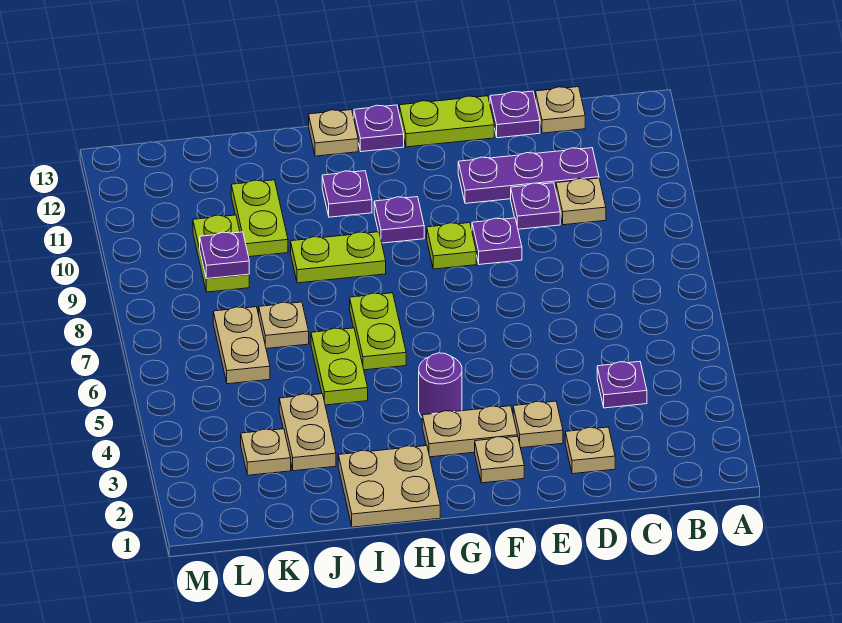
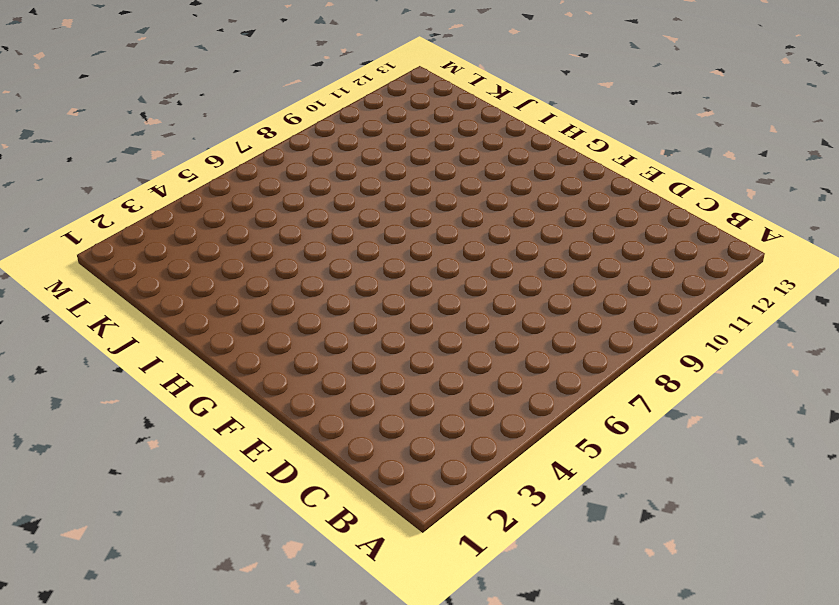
none -> purple 1x1 plate [597,362,647,408]
none -> tan 1x1 plate [556,178,606,225]
none -> purple 1x3 plate [458,148,599,203]

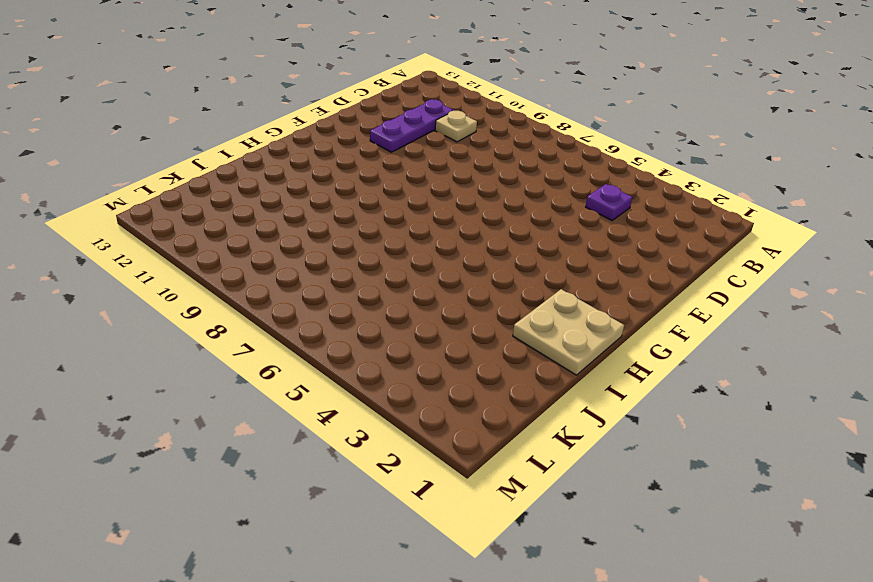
none -> tan 1x1 plate [536,87,585,133]
none -> tan 1x1 plate [565,427,615,474]
none -> purple 1x1 plate [511,183,560,229]

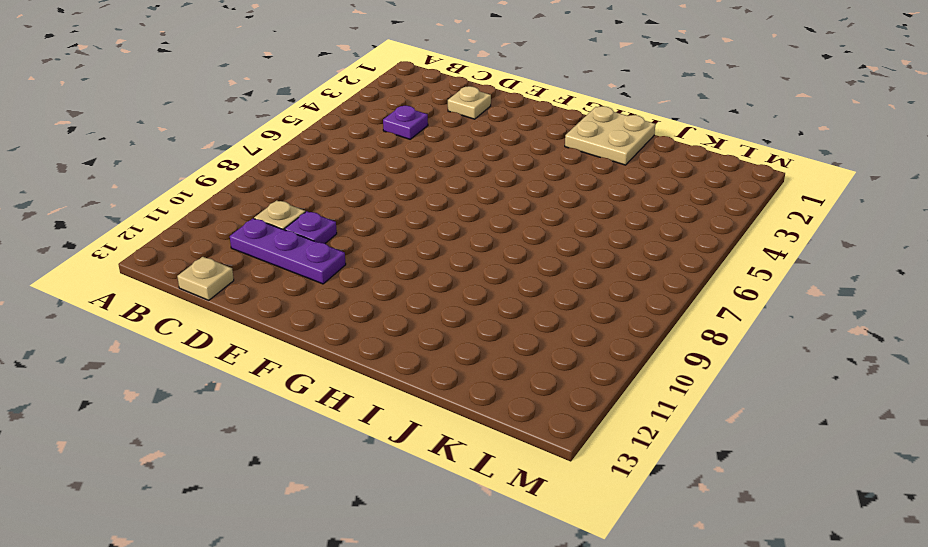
none -> purple 1x1 plate [490,91,540,138]
none -> tan 1x1 plate [513,401,563,448]
none -> purple 1x1 plate [472,218,522,265]

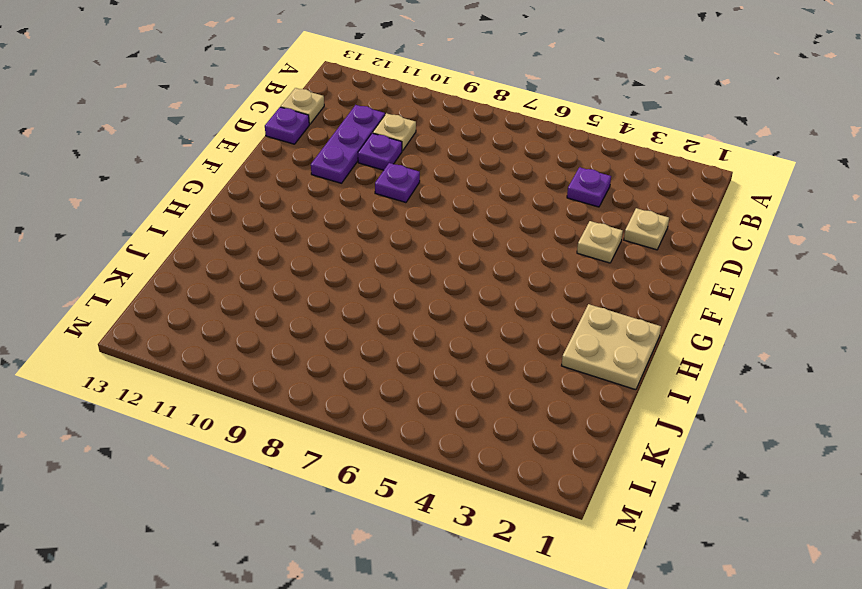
none -> lime 1x2 plate [399,96,494,147]
none -> tan 1x1 plate [475,436,524,483]
none -> tan 1x2 plate [422,406,518,457]

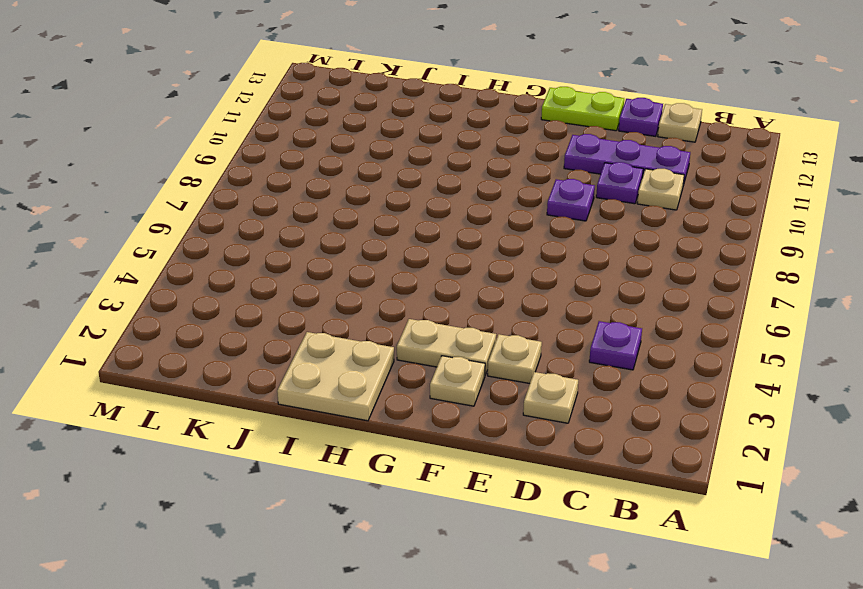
none -> lime 1x1 plate [427,223,476,269]
none -> purple 1x1 round brick [419,353,462,417]
none -> purple 1x1 plate [374,197,424,243]

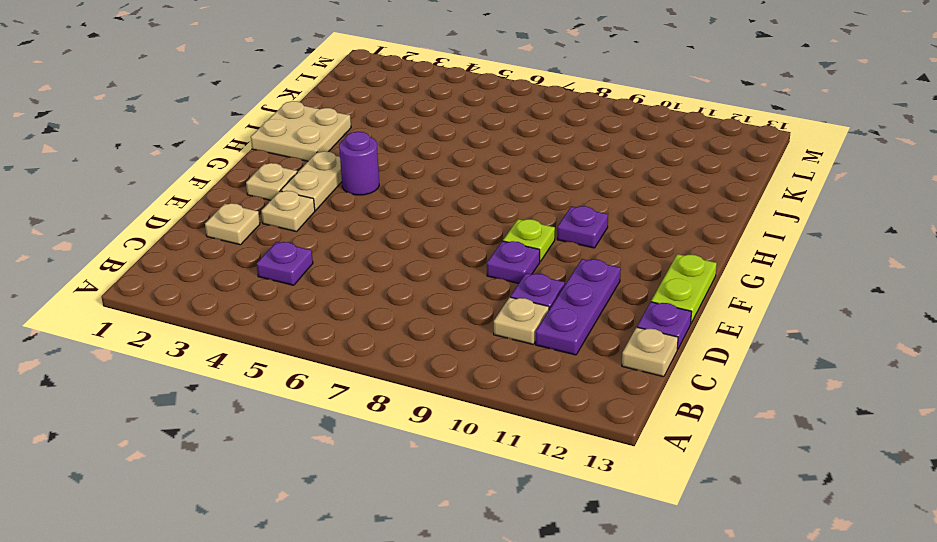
none -> purple 1x1 plate [354,105,404,152]
none -> lime 1x2 plate [350,293,406,370]
none -> lime 1x2 plate [291,232,386,283]

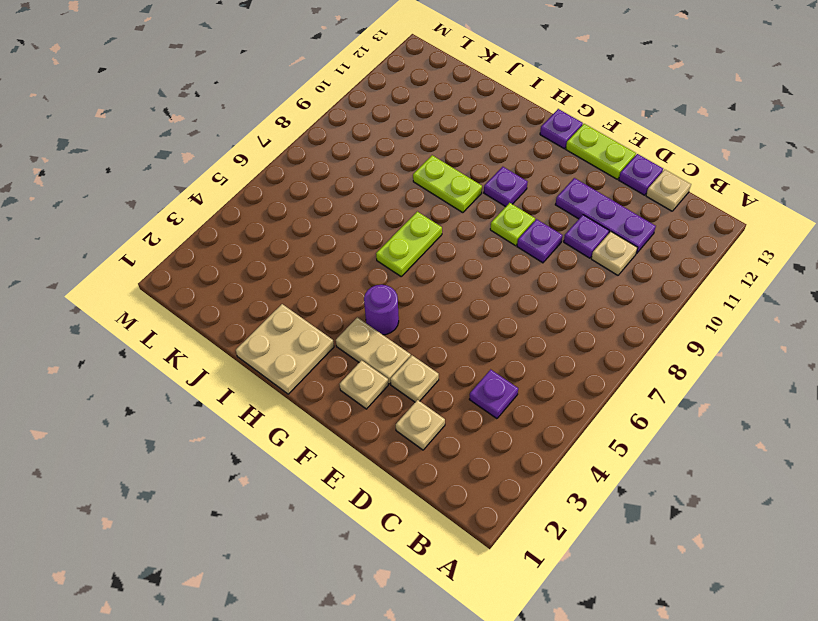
none -> purple 1x1 plate [322,171,372,217]
none -> tan 1x1 plate [309,110,358,156]
none -> lime 1x2 plate [311,328,368,405]

